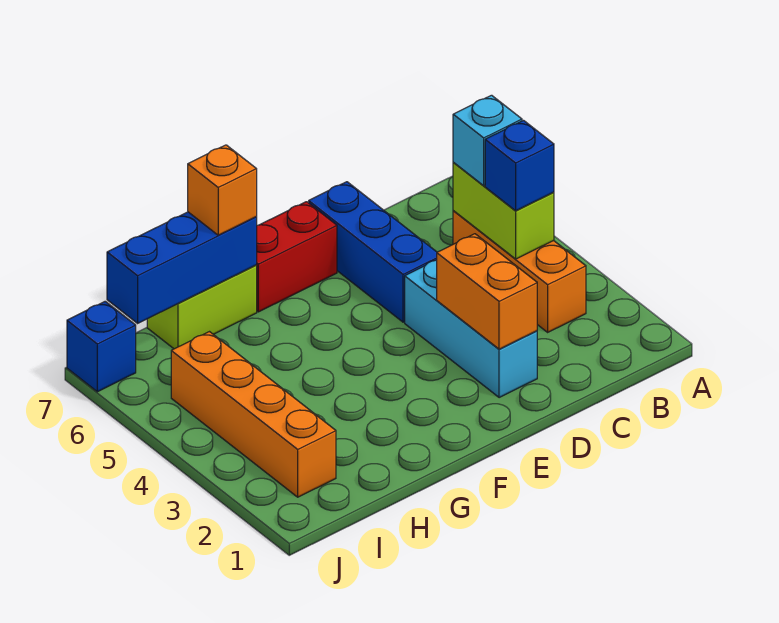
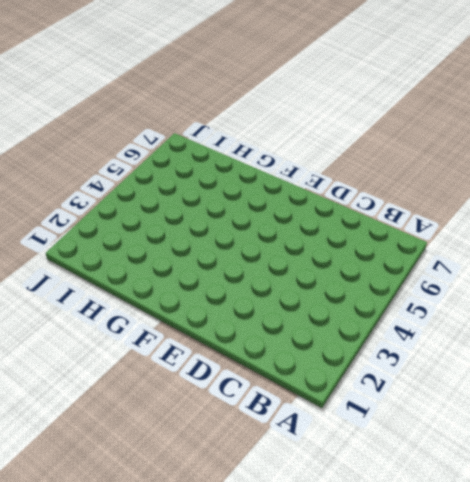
none -> orange 1x3 brick [453,211,586,332]
none -> cyan 1x3 brick [405,260,537,398]
none -> blue 1x3 brick [309,182,437,322]

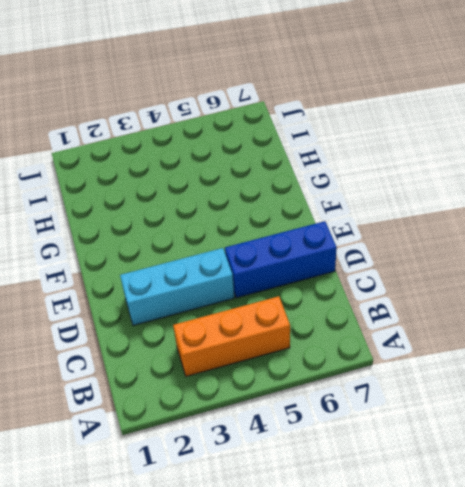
none -> red 1x2 brick [257,202,337,312]
none -> lime 1x2 brick [147,265,257,349]
none -> orange 1x4 brick [171,332,336,497]

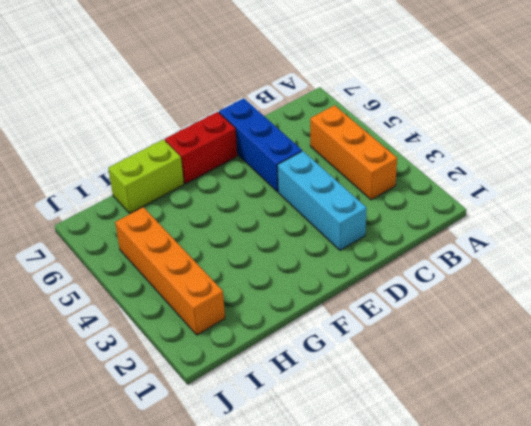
none -> blue 1x1 brick [67,301,136,392]
none -> lime 1x2 brick [453,163,554,259]
none -> orange 1x2 brick [437,234,537,349]

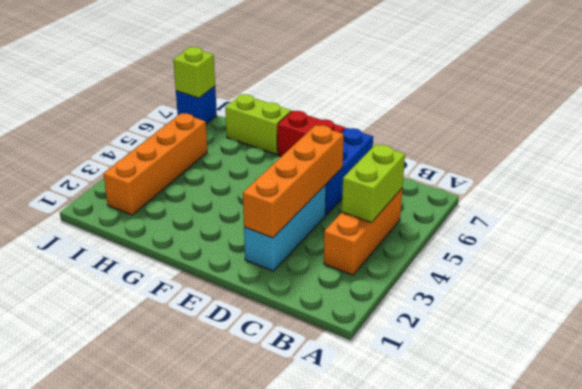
orange 1x4 brick [243,125,344,238] -> orange 1x2 brick [437,234,537,349]
lime 1x1 brick [173,47,215,98] -> none
none -> blue 1x3 brick [107,212,257,323]
none -> blue 1x1 brick [485,120,554,211]
none -> cyan 1x1 brick [453,95,522,186]

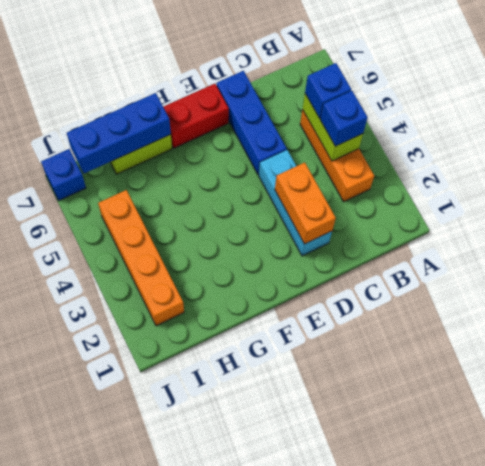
blue 1x1 brick [305,63,351,118] -> cyan 1x1 brick [453,95,522,186]
none -> orange 1x1 brick [188,145,257,235]

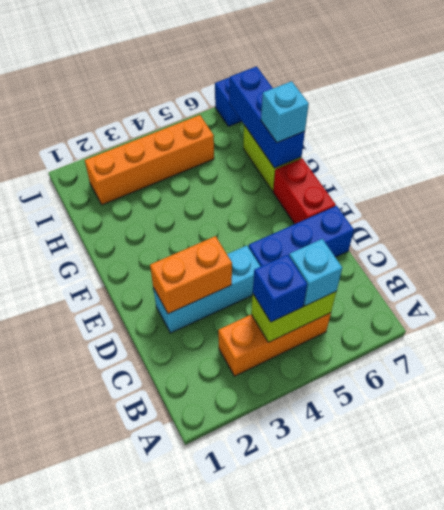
cyan 1x1 brick [261,81,309,143] -> orange 1x1 brick [188,145,257,235]

